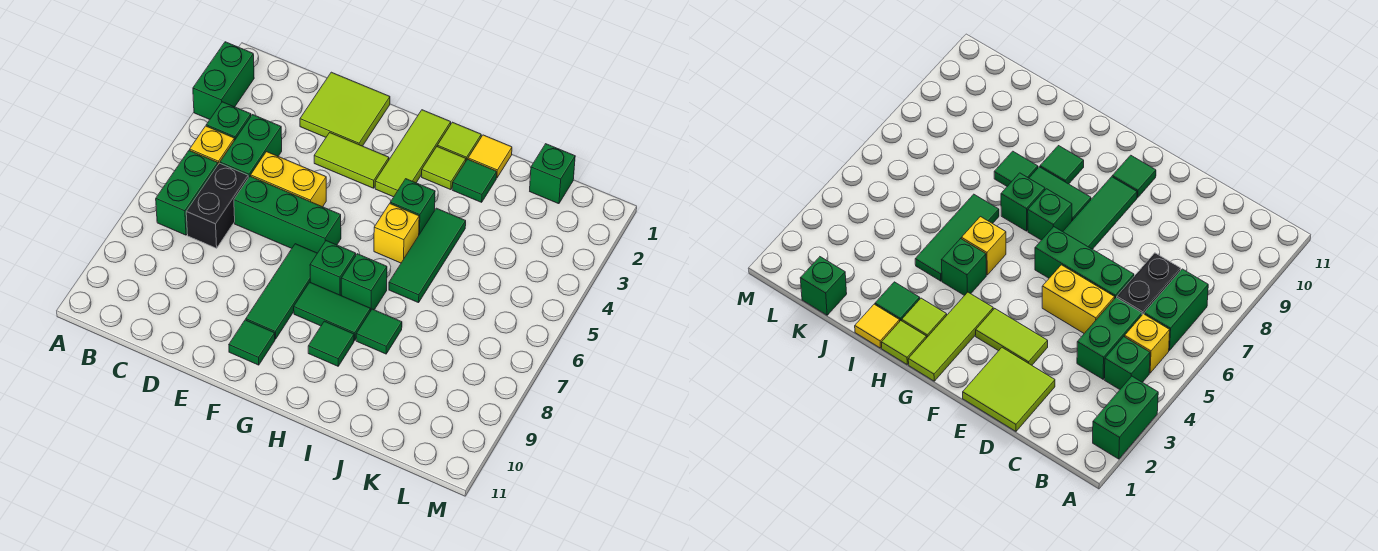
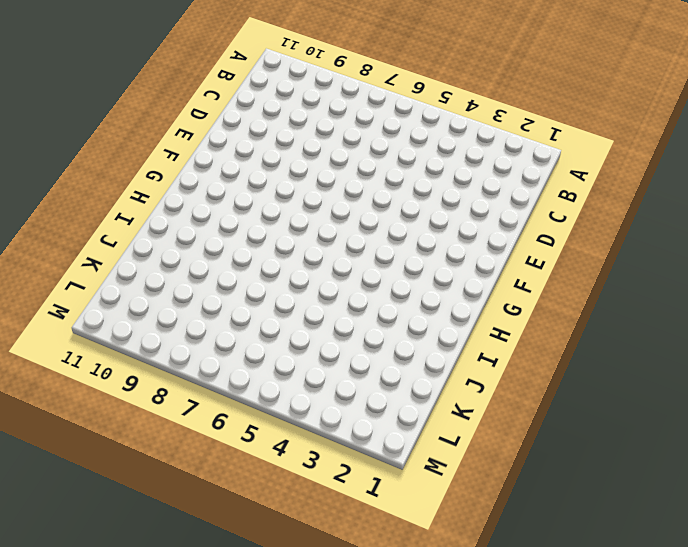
none -> green 1x2 brick [193,42,254,119]
none -> green 1x1 brick [206,102,251,141]
none -> yellow 1x1 brick [190,126,234,164]

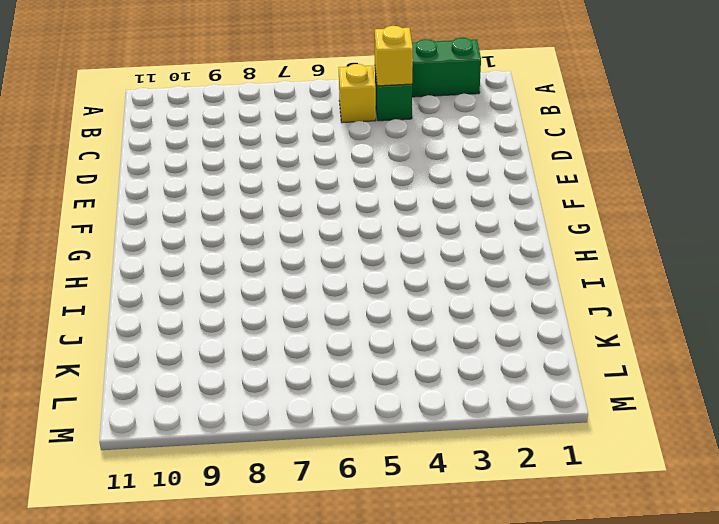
yellow 1x1 brick [375,26,413,86] -> yellow 1x1 brick moved to [374,204,419,263]
none -> green 1x2 brick [156,150,218,235]
none -> green 1x2 brick [220,115,282,178]
none -> black 1x2 brick [186,163,248,248]

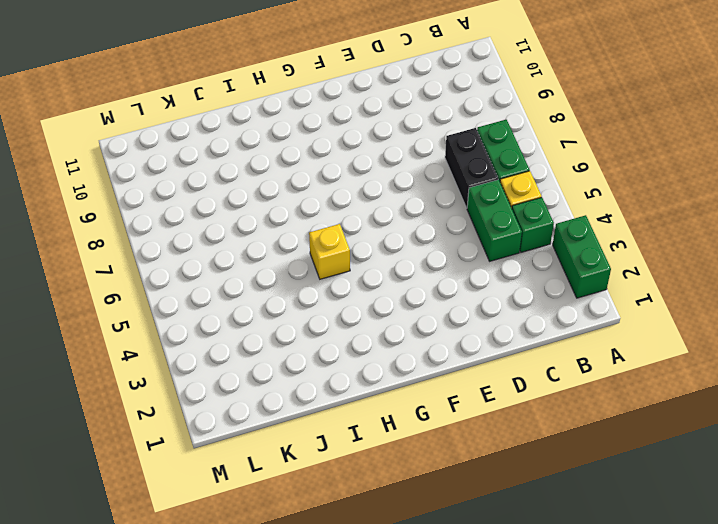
none -> lime 2x2 tile [300,72,390,146]
none -> yellow 1x2 brick [251,152,326,207]
none -> green 1x3 brick [234,176,341,253]

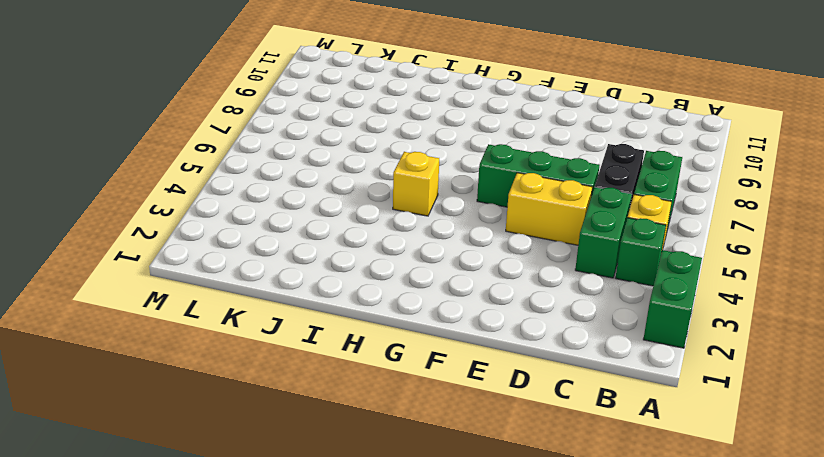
none -> lime 2x2 tile [300,72,390,146]
none -> lime 1x2 tile [314,133,389,188]
none -> green 1x3 tile [246,244,317,339]

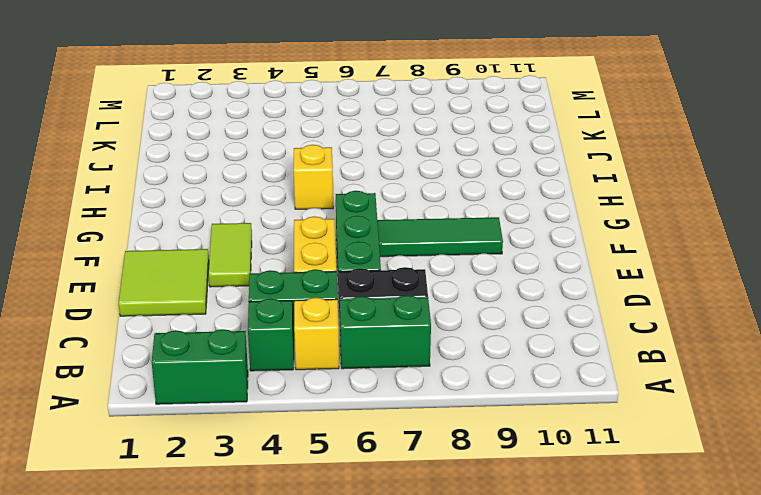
none -> green 1x1 tile [229,320,275,365]
none -> lime 1x3 tile [375,110,451,197]
none -> green 1x1 brick [310,241,356,296]

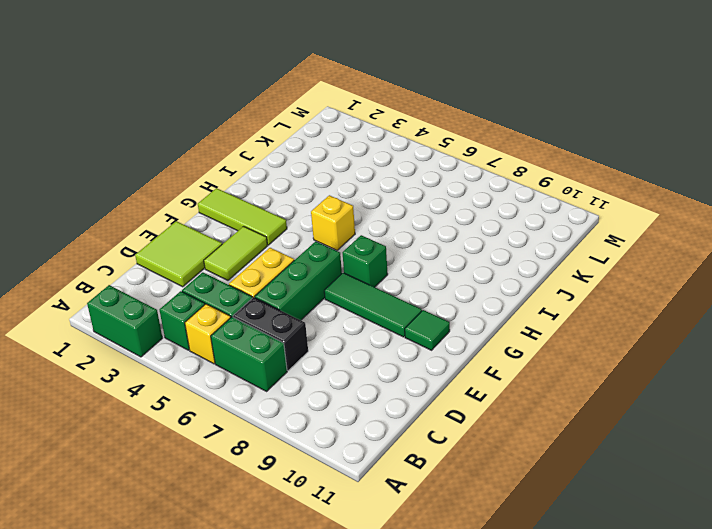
none -> green 1x2 tile [294,282,370,340]
none -> lime 1x1 tile [437,122,481,161]
none -> lime 1x1 tile [422,147,466,190]

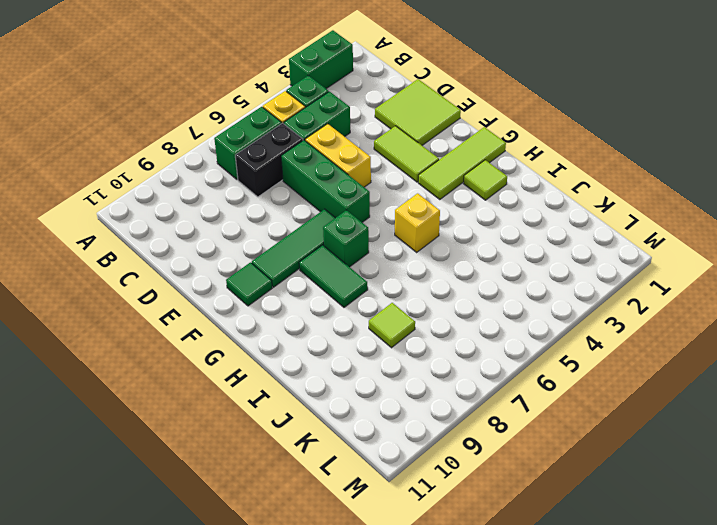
lime 1x1 tile [369,303,415,348] -> lime 1x1 tile moved to [437,122,481,161]
none -> green 1x1 brick [390,179,435,234]
none -> green 1x1 brick [341,254,387,311]
none -> green 1x1 tile [308,321,354,366]

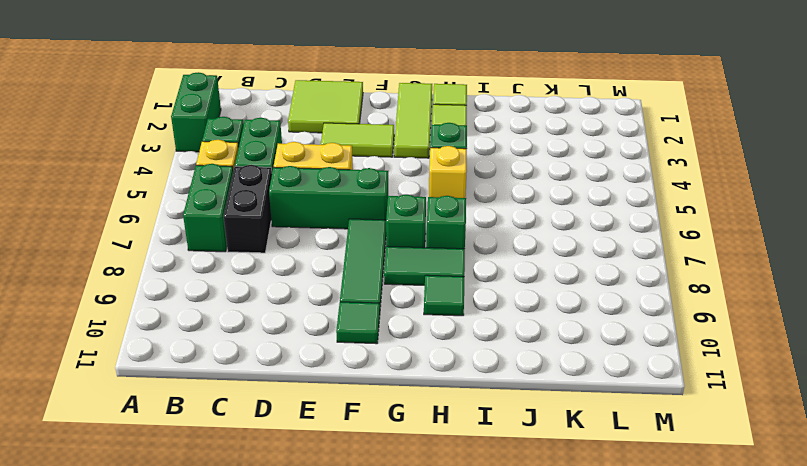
none -> yellow 1x1 tile [468,135,512,178]
none -> green 1x1 tile [452,159,497,202]
none -> green 1x3 tile [389,208,466,303]

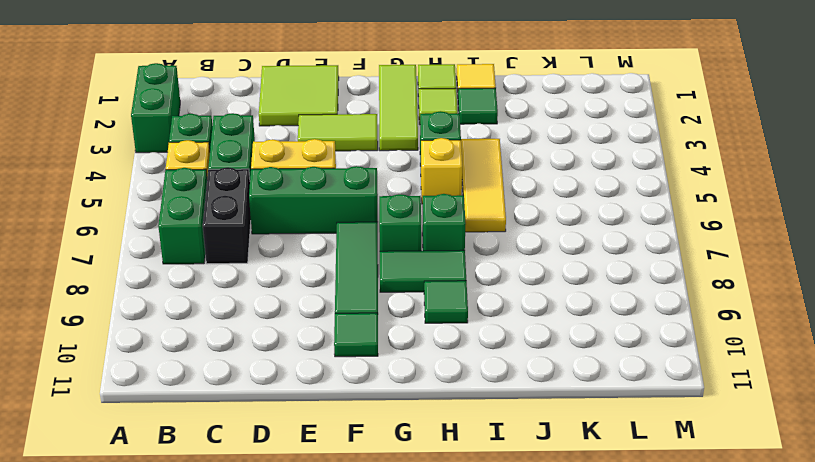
yellow 1x3 tile [461,139,506,232] -> green 1x3 tile [389,208,466,303]
none -> green 1x1 tile [356,309,402,354]
none -> green 1x1 brick [530,144,575,204]

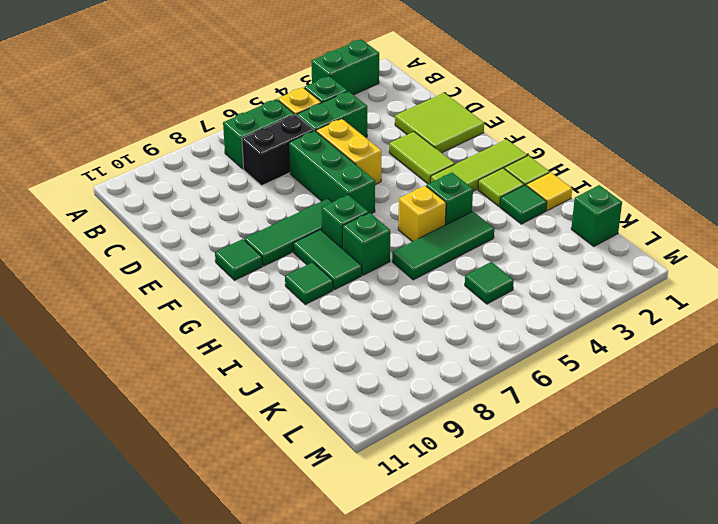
green 1x1 tile [465,262,514,304] -> green 1x1 tile moved to [356,309,402,354]

